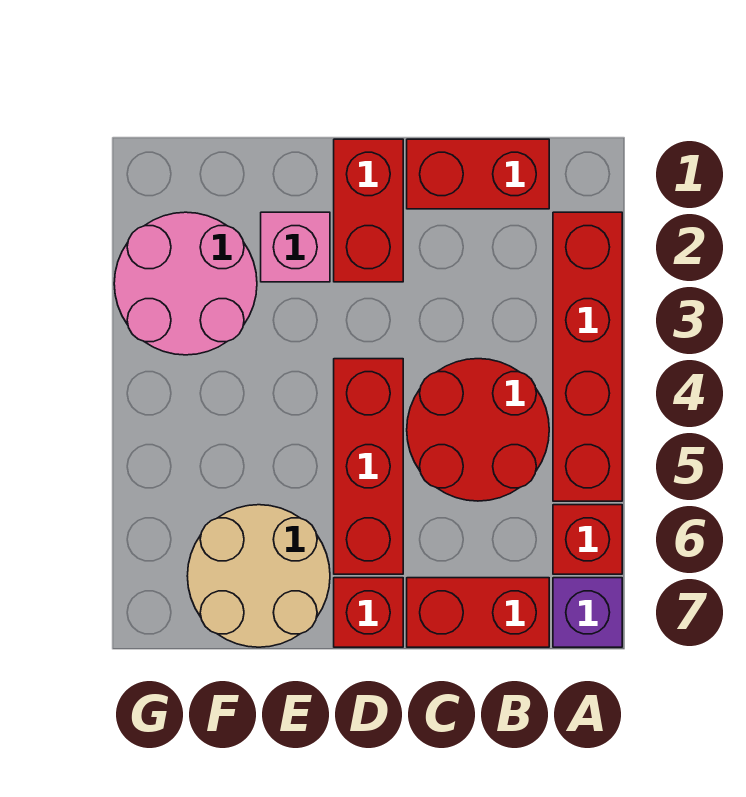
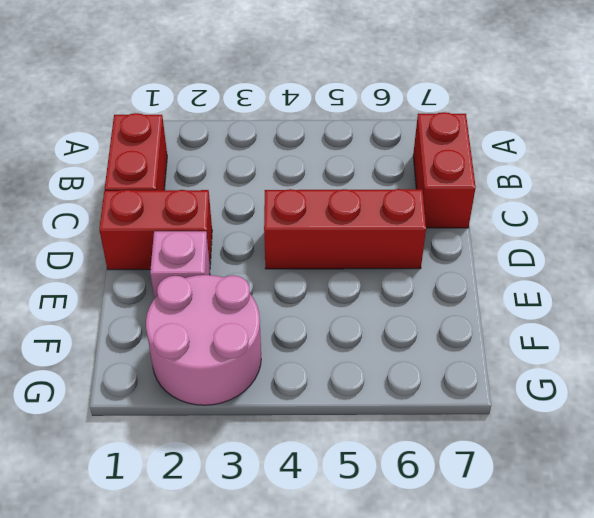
none -> red 1x4 brick [553,212,622,501]
none -> red 1x1 brick [553,505,622,574]
none -> purple 1x1 brick [553,578,622,647]

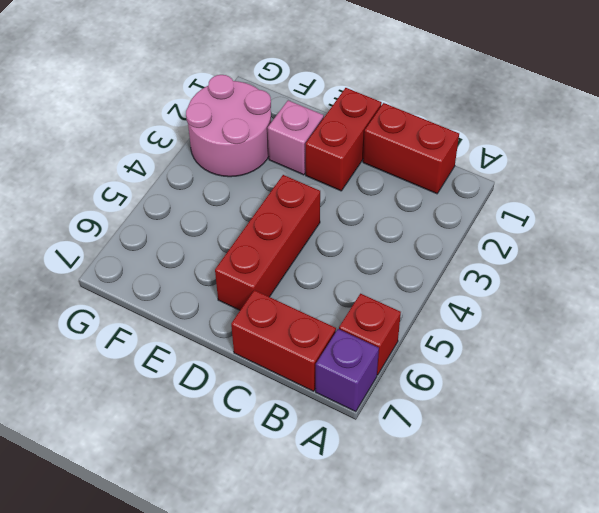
none -> red 1x4 brick [553,212,622,501]
none -> red 2x2 round brick [407,359,549,501]
none -> red 1x1 brick [334,578,403,647]

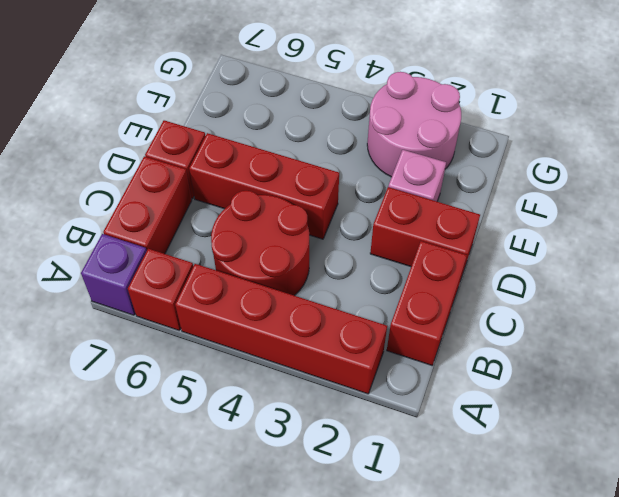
none -> tan 2x2 round brick [187,505,330,647]

